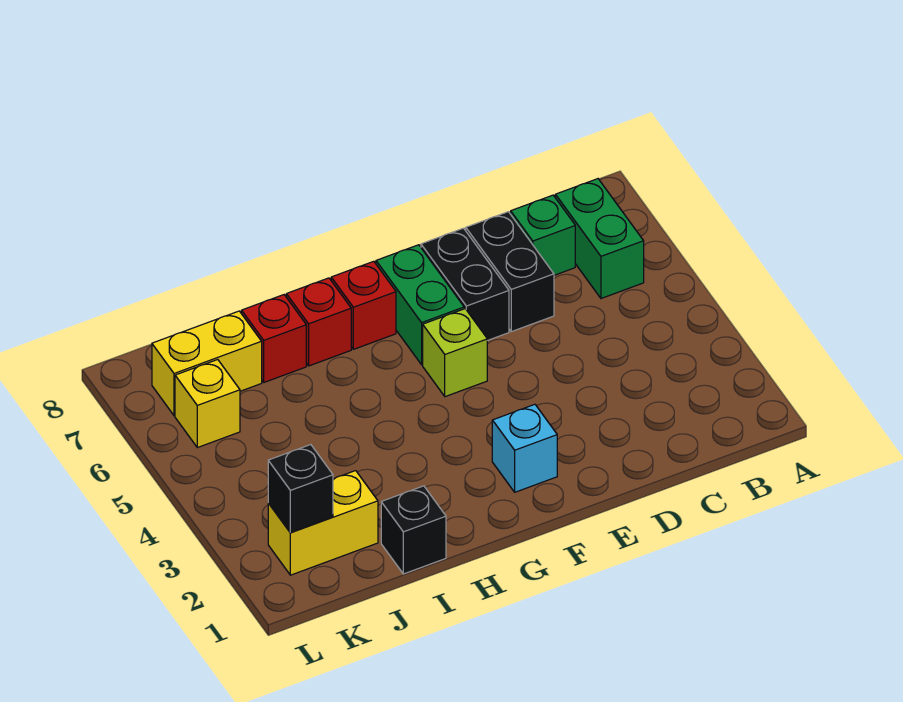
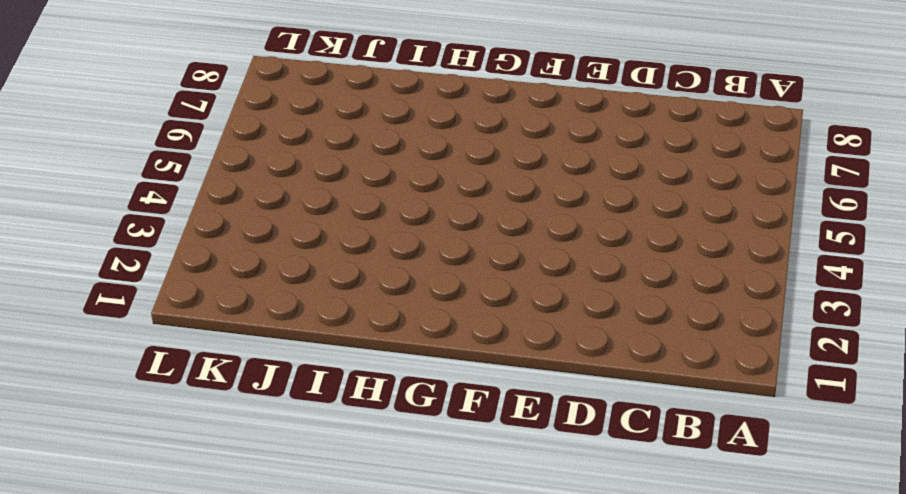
none -> green 1x2 brick [555,179,644,298]
none -> green 1x1 brick [511,195,575,275]
none -> black 1x2 brick [466,212,554,332]

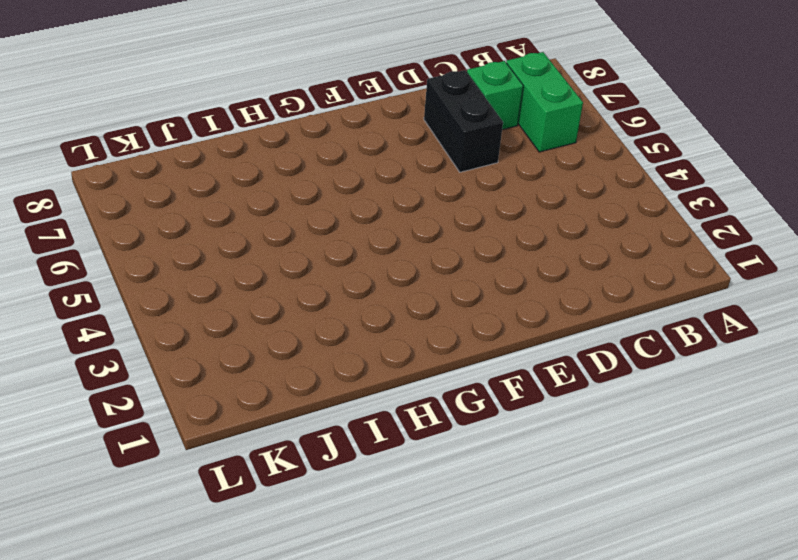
none -> black 1x2 brick [421,228,509,341]
none -> cyan 1x1 brick [492,404,557,492]
none -> lime 1x1 brick [423,309,487,397]

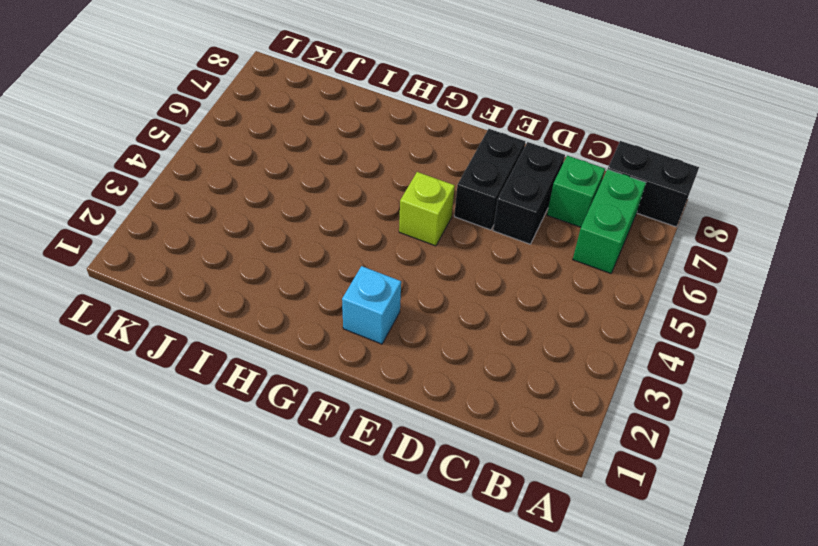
black 1x2 brick [608,141,699,227] -> none
none -> green 1x2 brick [376,245,464,365]
none -> red 1x1 brick [331,261,396,349]
none -> red 1x1 brick [286,278,351,366]

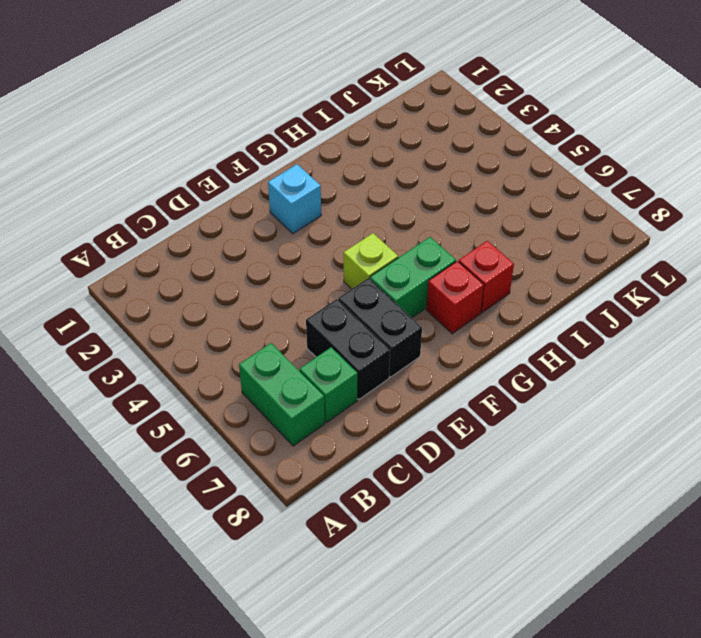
green 1x2 brick [370,237,456,318] -> green 1x2 brick turned to [376,245,464,365]
none -> black 1x1 brick [381,486,446,574]
none -> red 1x1 brick [242,295,306,382]
none -> yellow 1x2 brick [268,471,378,575]

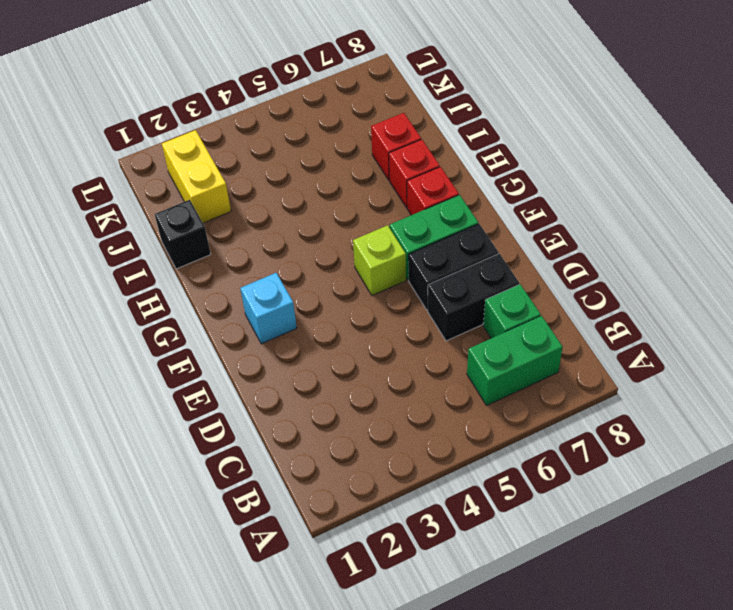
none -> yellow 1x2 brick [152,311,262,416]
none -> yellow 1x1 brick [175,360,240,448]
none -> black 1x1 brick [268,445,333,533]

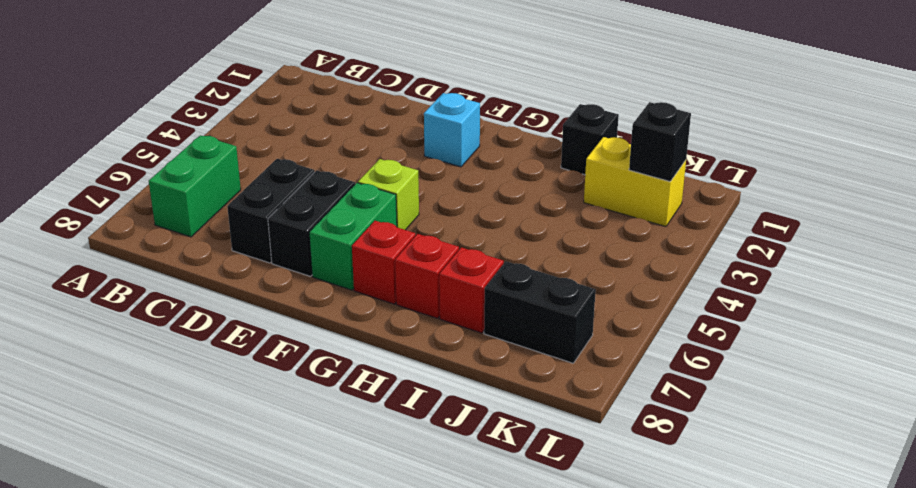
black 1x2 brick [484,261,596,363] -> yellow 1x2 brick [152,311,262,416]
none -> green 1x1 brick [511,195,575,275]
none -> yellow 1x1 brick [175,360,240,448]

